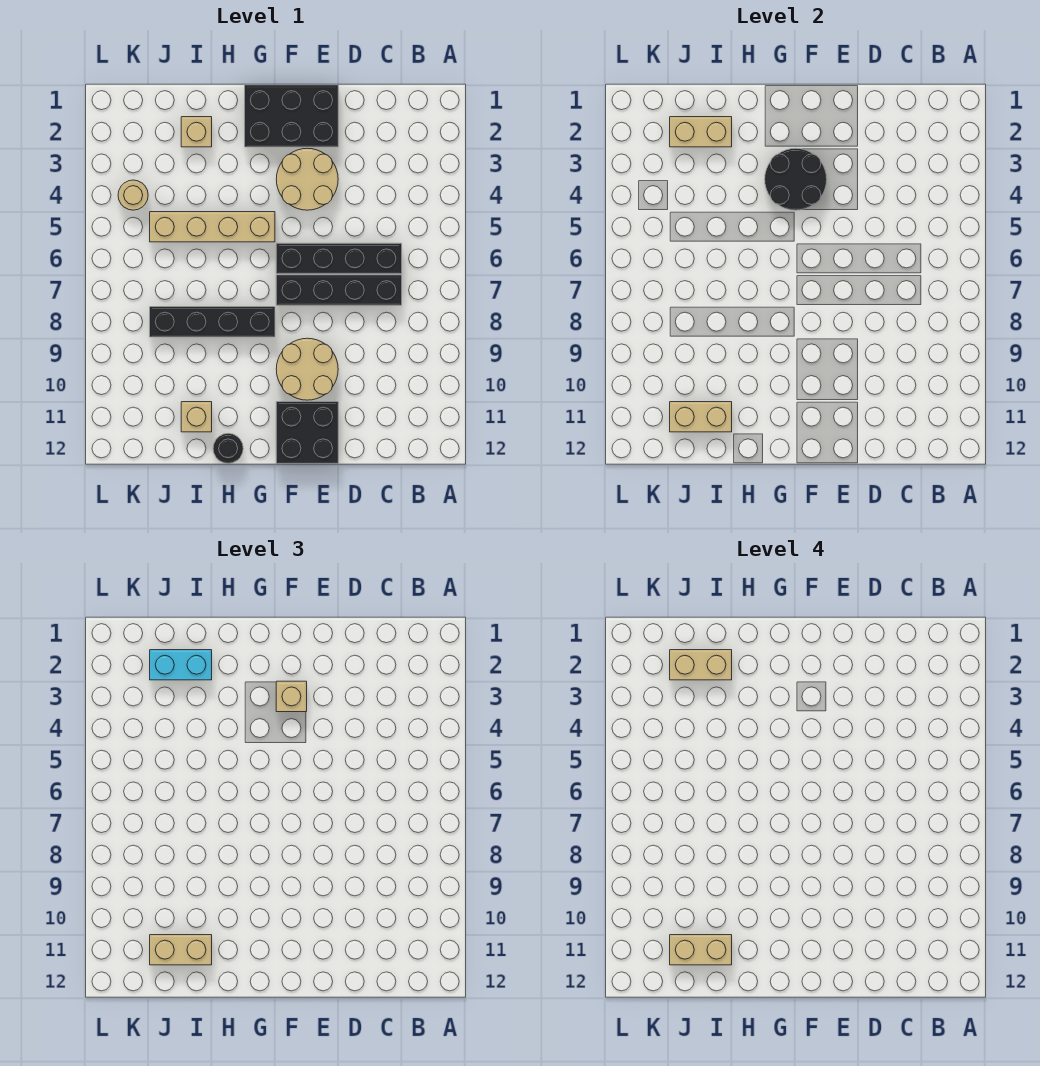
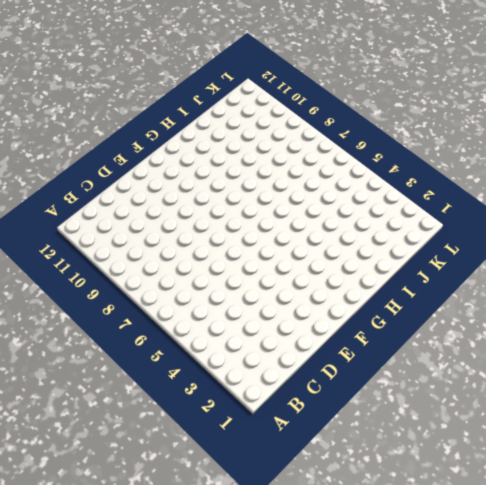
none -> black 1x4 brick [276,243,402,274]
none -> black 1x4 brick [276,275,402,305]
none -> black 2x3 brick [245,85,338,147]

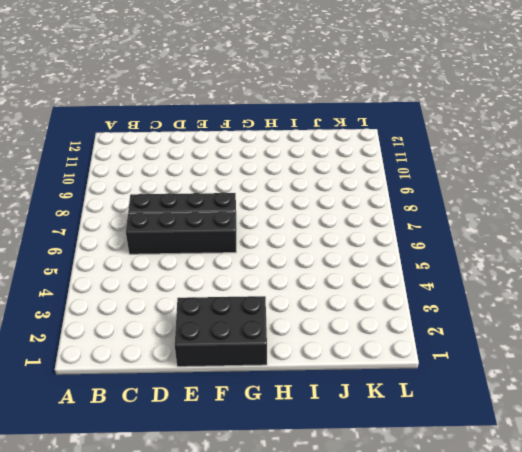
none -> tan 2x2 round brick [276,148,338,210]
none -> tan 2x2 round brick [276,338,338,400]
none -> black 2x2 brick [276,402,338,464]

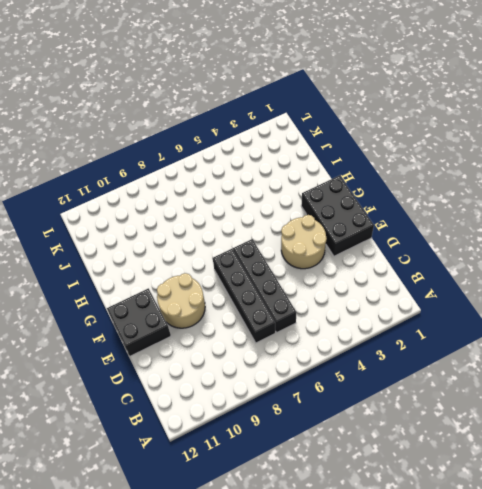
none -> tan 1x4 brick [150,212,275,242]
none -> black 1x4 brick [150,307,275,337]
none -> black 1x1 round brick [213,433,243,463]

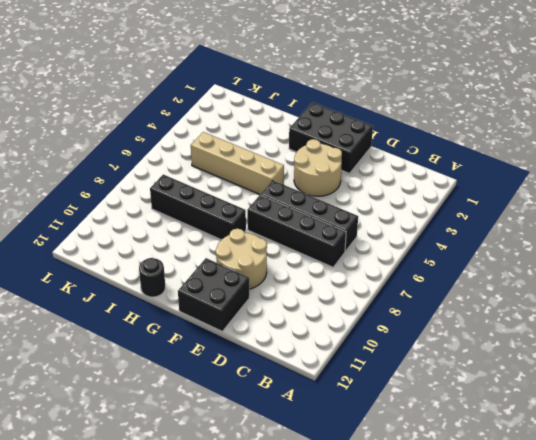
none -> tan 1x1 brick [181,117,212,147]
none -> tan 1x1 brick [181,402,212,432]
none -> tan 1x1 round brick [118,180,148,210]

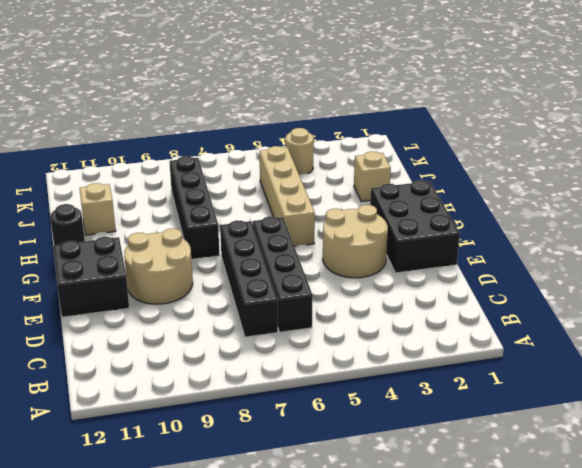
none -> black 2x2 round brick [765,148,827,210]
none -> tan 1x2 brick [670,117,732,147]
none -> tan 1x2 brick [670,402,732,432]

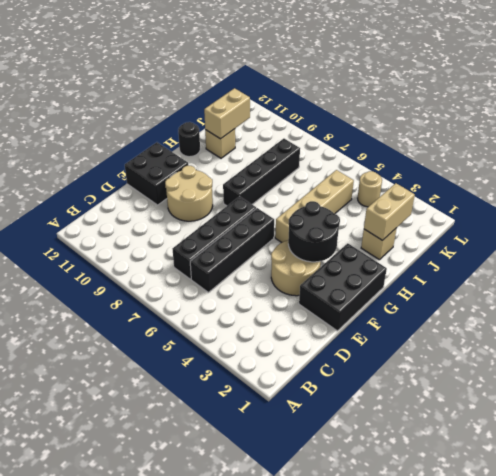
none -> tan 1x1 brick [276,681,307,712]
none -> cyan 1x2 brick [150,650,212,680]
none -> tan 1x2 brick [150,935,212,965]

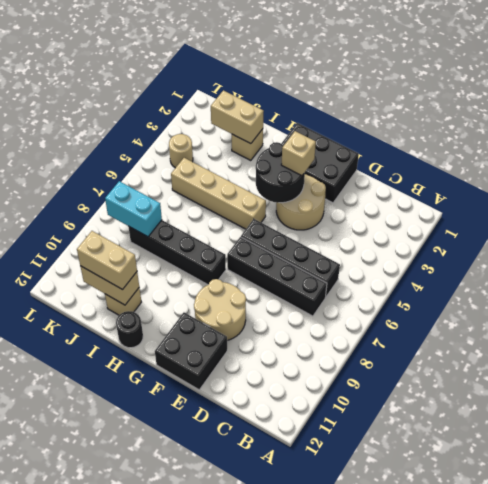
cyan 1x2 brick [105,181,162,237] -> cyan 1x2 brick moved to [150,650,212,680]
none -> tan 1x2 brick [670,650,732,680]
none -> tan 1x2 brick [670,935,732,965]

